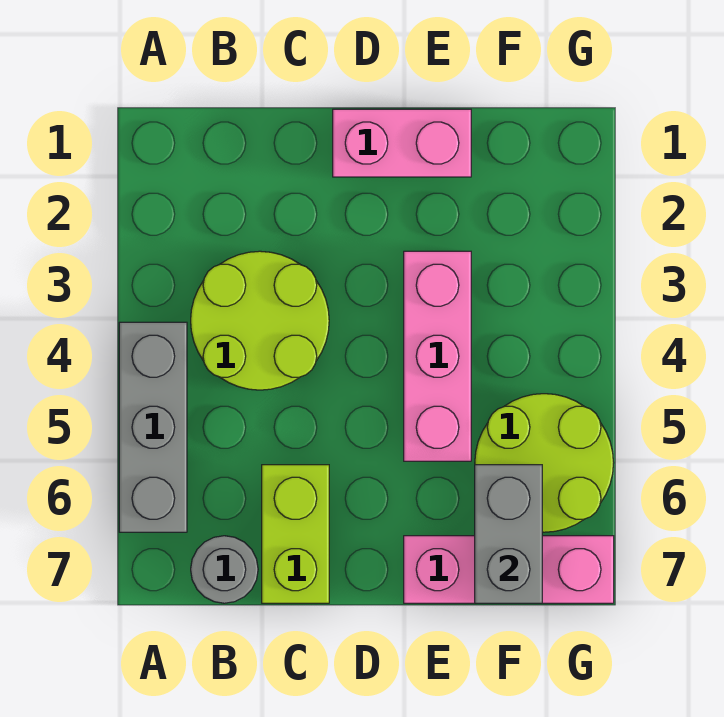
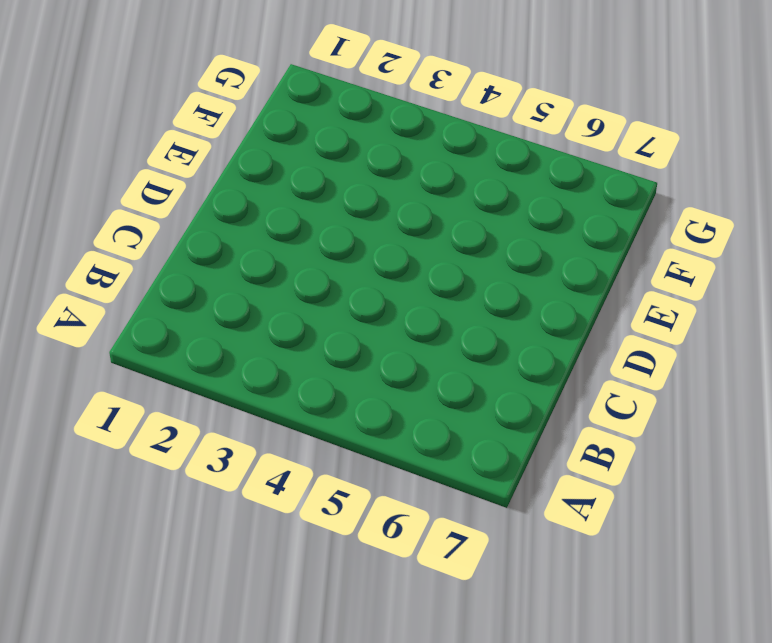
none -> grey 1x3 brick [119,322,187,532]
none -> lime 2x2 round brick [191,251,329,390]

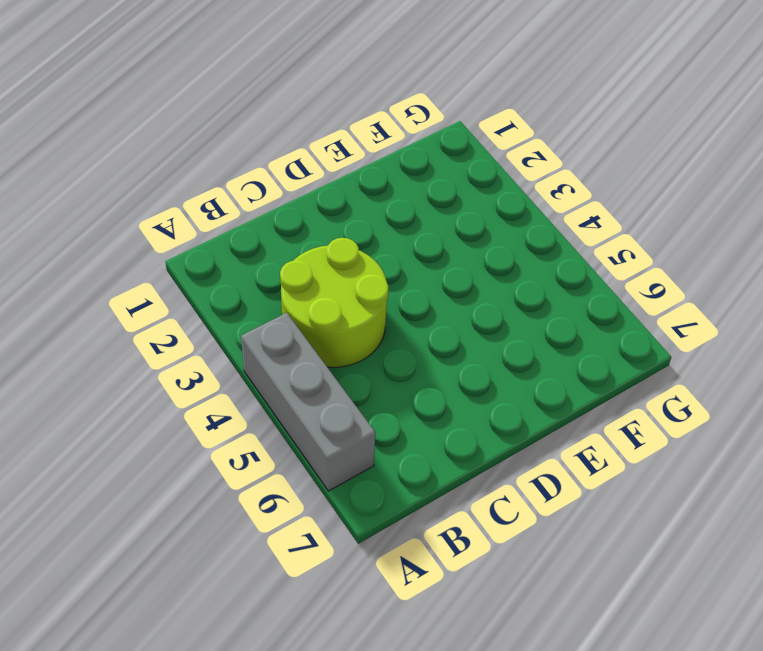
none -> grey 1x1 round brick [191,536,258,603]
none -> lime 1x2 brick [262,465,329,603]

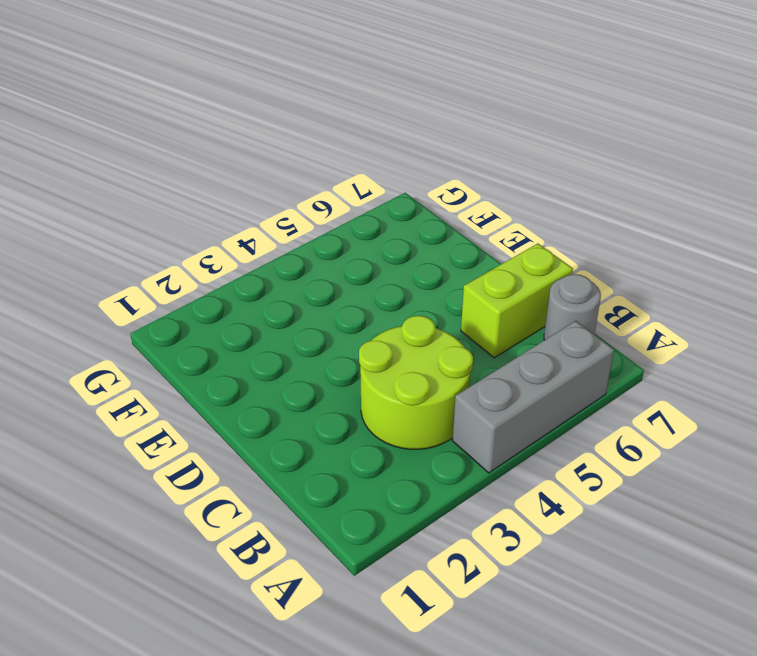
none -> pink 1x2 brick [333,109,471,177]
none -> pink 1x3 brick [404,251,471,461]

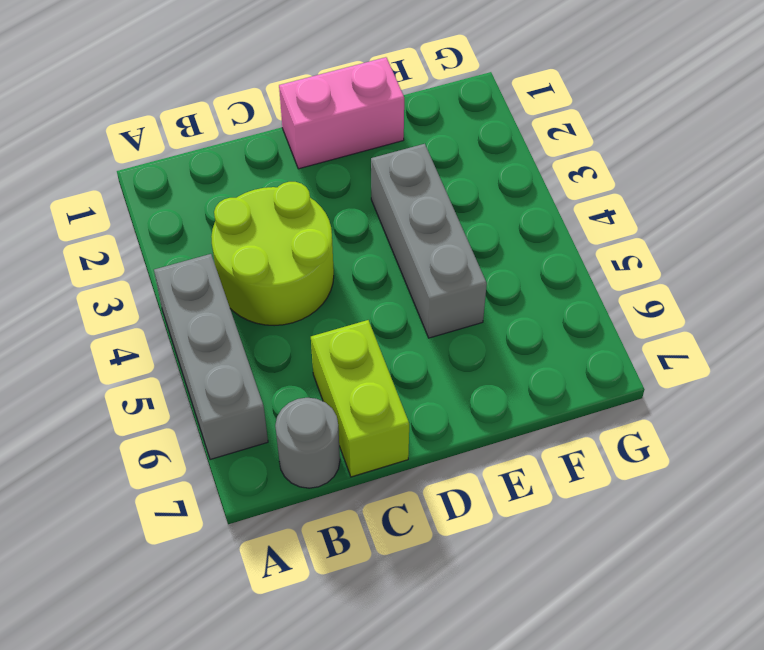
grey 1x3 brick [371,144,487,338] -> pink 1x3 brick [404,251,471,461]
none -> pink 1x3 brick [404,536,614,603]
none -> lime 2x2 round brick [475,394,614,532]

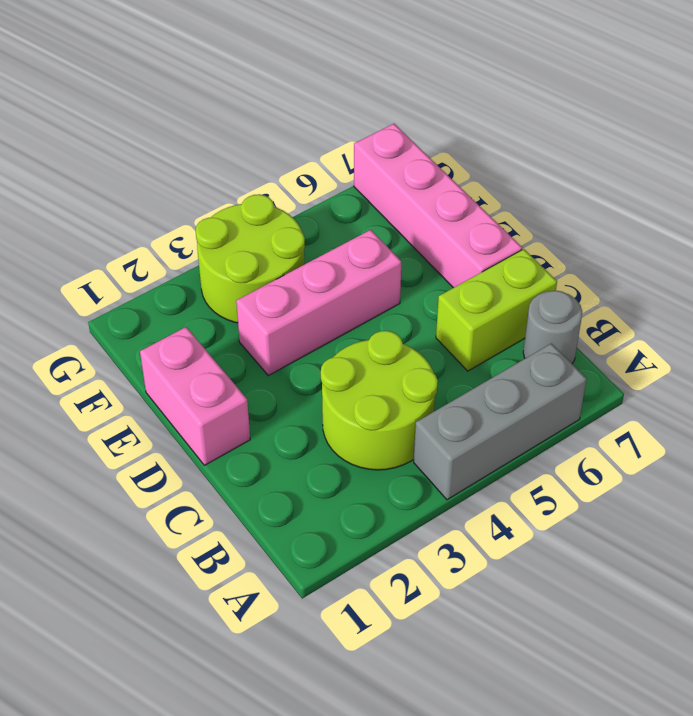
pink 1x4 brick [354,124,522,288] -> pink 1x3 brick [404,536,614,603]
lime 2x2 round brick [196,194,305,323] -> lime 2x2 round brick moved to [475,394,614,532]
none -> grey 1x2 brick [475,465,542,603]

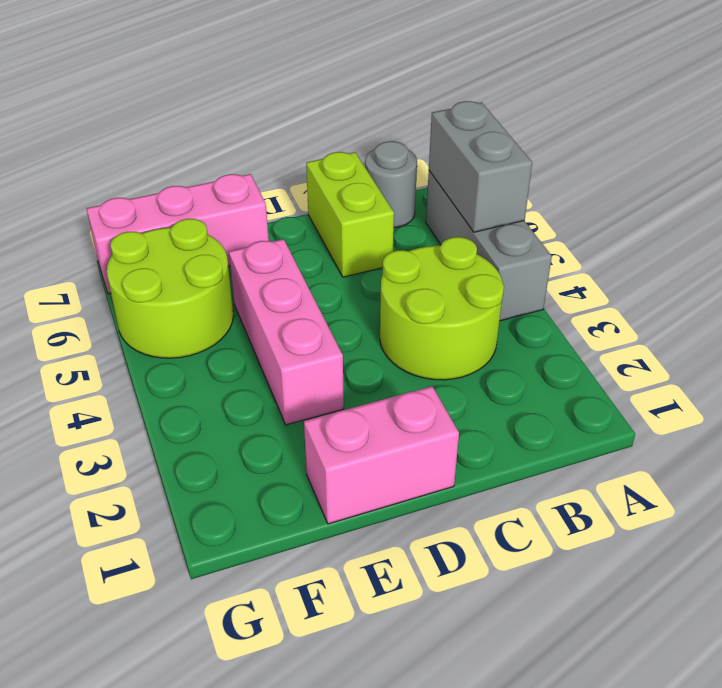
grey 1x2 brick [429,101,532,232] -> grey 1x2 brick moved to [475,465,542,603]

